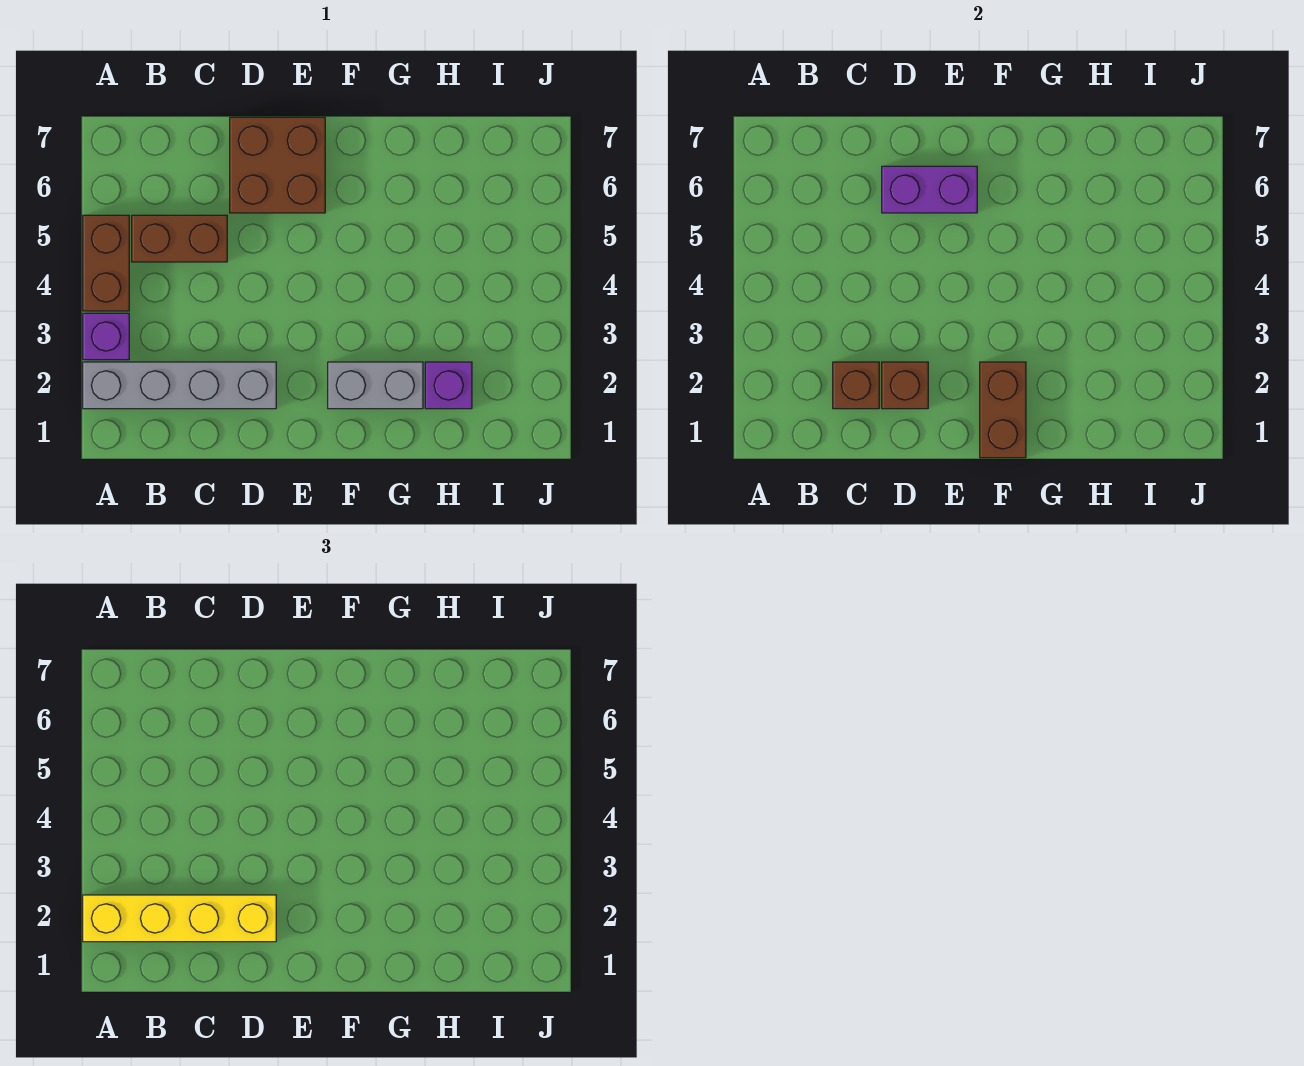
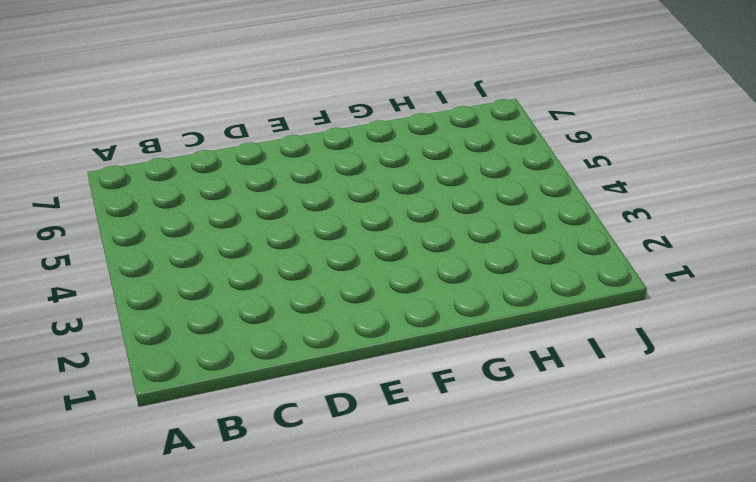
none -> grey 1x4 brick [83,362,276,409]
none -> purple 1x1 brick [83,313,129,360]
none -> brown 1x2 brick [83,215,129,311]

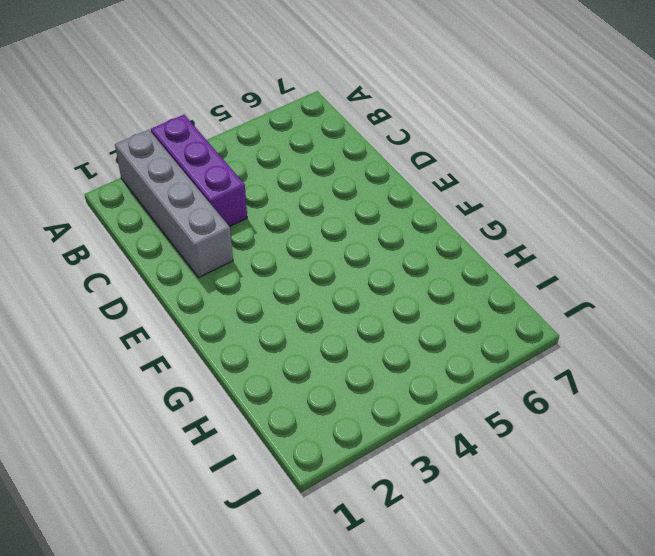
purple 1x3 brick [151,115,247,227] -> purple 1x1 brick [83,313,129,360]
none -> brown 1x2 brick [83,215,129,311]
none -> brown 1x2 brick [132,215,227,262]
none -> brown 2x2 brick [230,117,325,213]

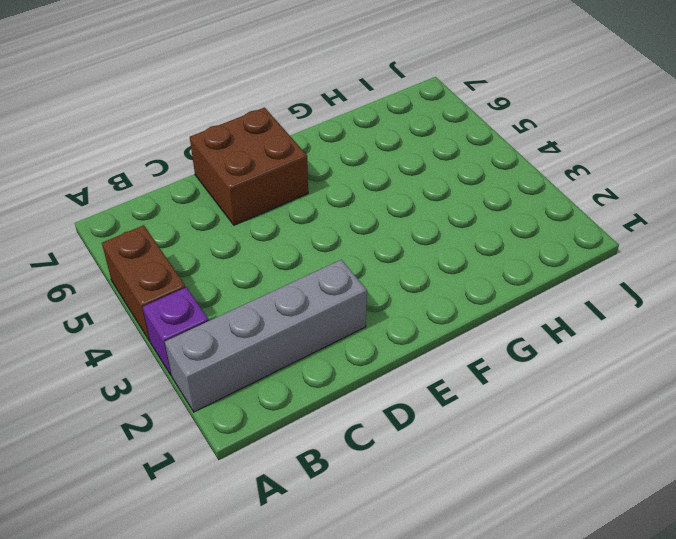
none -> brown 1x2 brick [132,215,227,262]
none -> grey 1x2 brick [328,362,423,409]
none -> purple 1x1 brick [425,362,472,409]

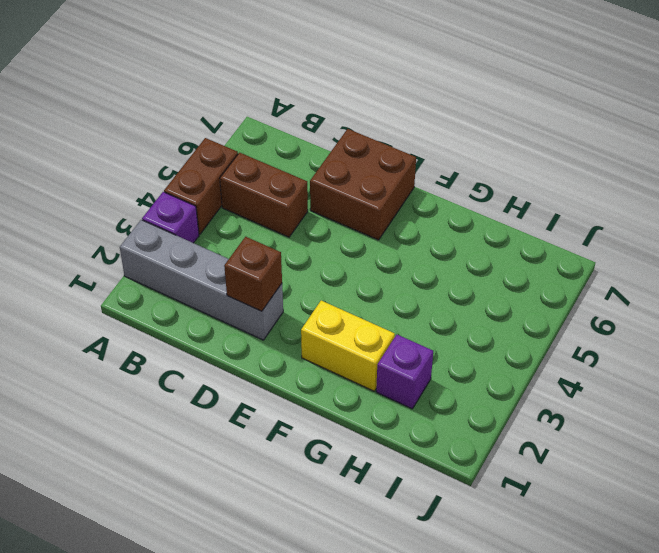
yellow 1x2 brick [301,301,395,391] -> grey 1x2 brick [328,362,423,409]
none -> brown 1x1 brick [833,362,879,409]
none -> purple 1x2 brick [882,166,977,213]
none -> brown 1x2 brick [980,362,1026,458]

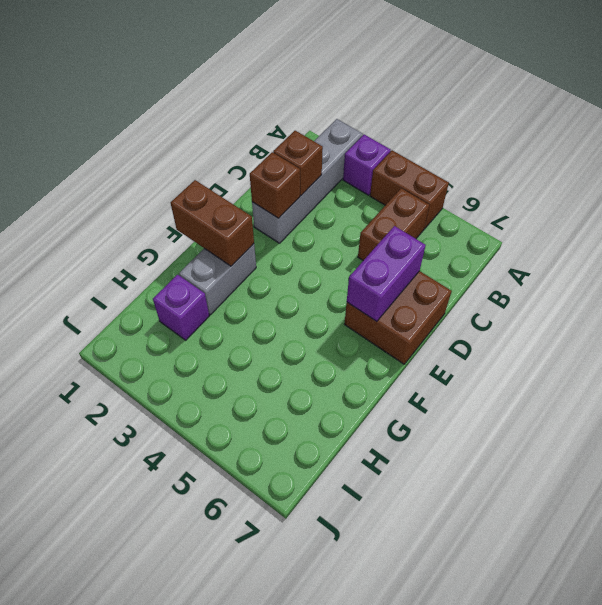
none -> yellow 1x4 brick [83,895,276,942]

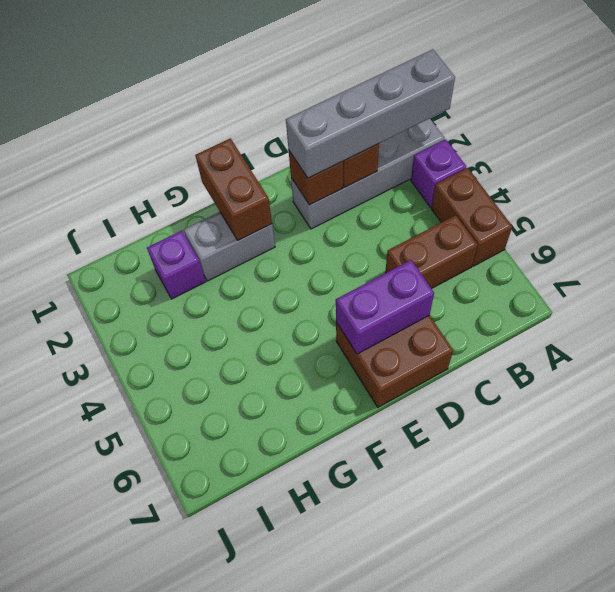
grey 1x4 brick [286,49,455,178] -> yellow 1x4 brick [83,895,276,942]

